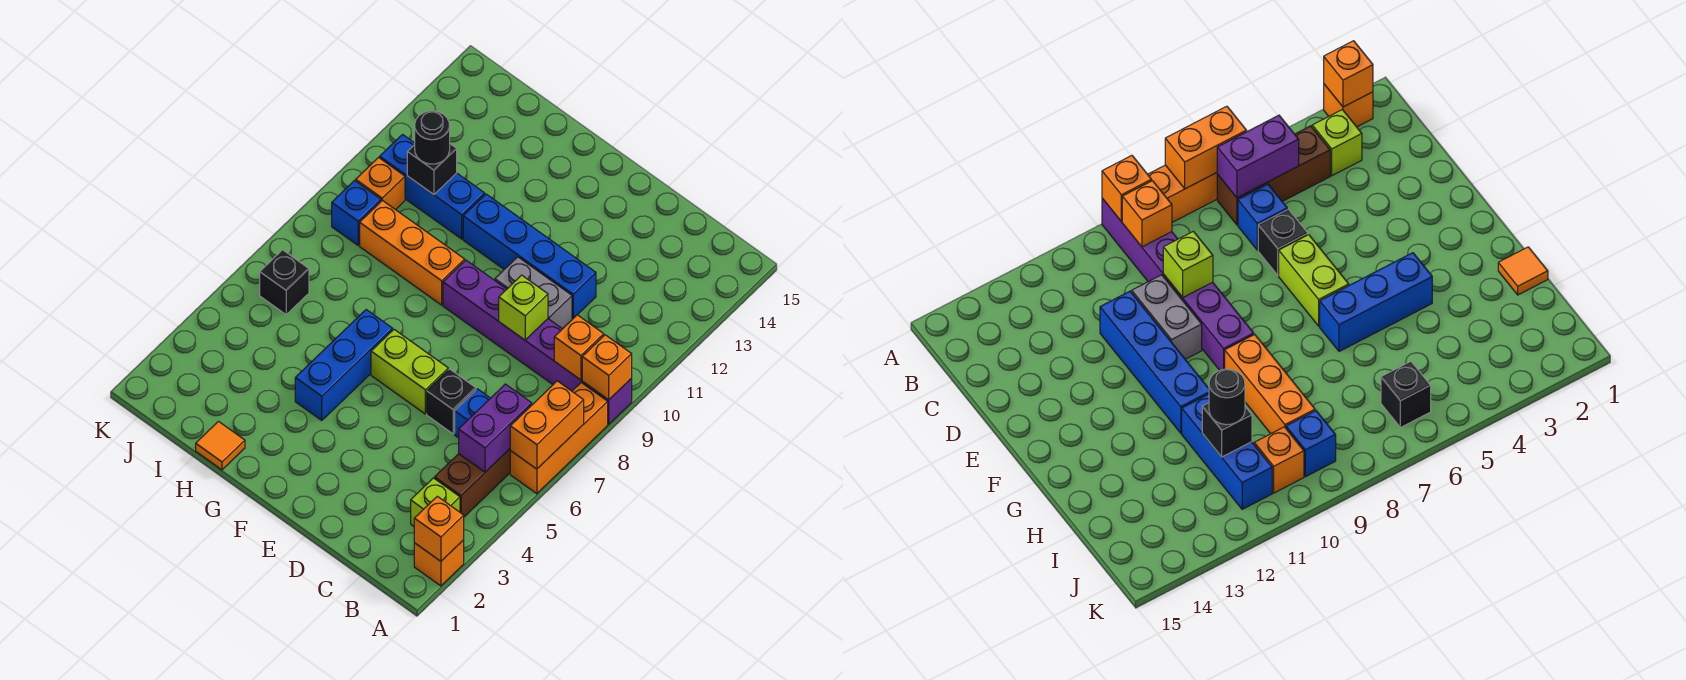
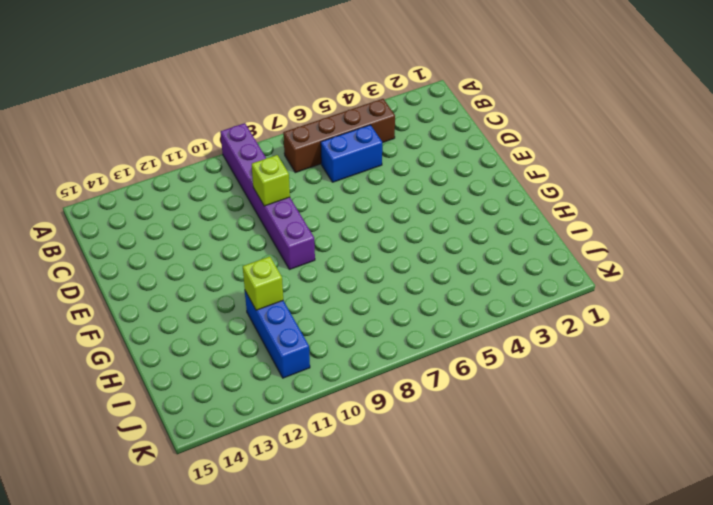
brown 1x4 brick [283,99,395,173] -> brown 1x3 brick [435,449,510,517]
blue 1x2 brick [321,125,382,182] -> blue 1x1 brick [455,389,490,438]
lime 1x1 brick [243,256,283,310] -> lime 1x1 brick moved to [411,478,460,526]
none -> orange 1x1 brick [414,540,464,586]
none -> orange 1x3 brick [510,383,608,494]
none -> black 1x1 brick [427,369,476,434]

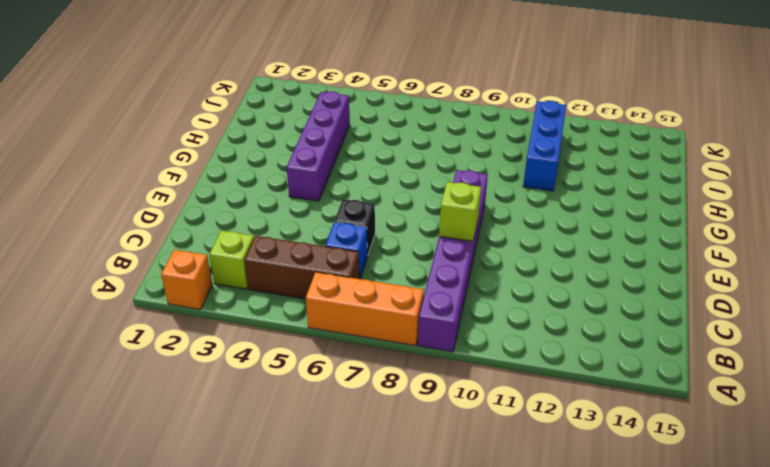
purple 1x4 brick [287,91,350,201] -> blue 1x3 brick [295,310,393,420]
none -> grey 1x2 brick [495,257,572,329]
none -> blue 1x4 brick [463,194,596,318]
none -> lime 1x2 brick [371,330,448,414]

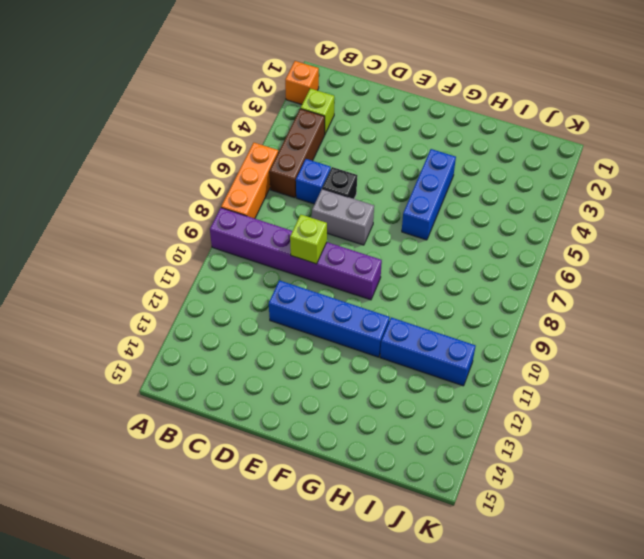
grey 1x2 brick [312,189,374,245] -> grey 1x2 brick moved to [495,257,572,329]
none -> lime 1x2 brick [371,330,448,414]
none -> orange 1x3 brick [360,200,465,305]
none -> orange 1x1 tile [196,421,245,470]

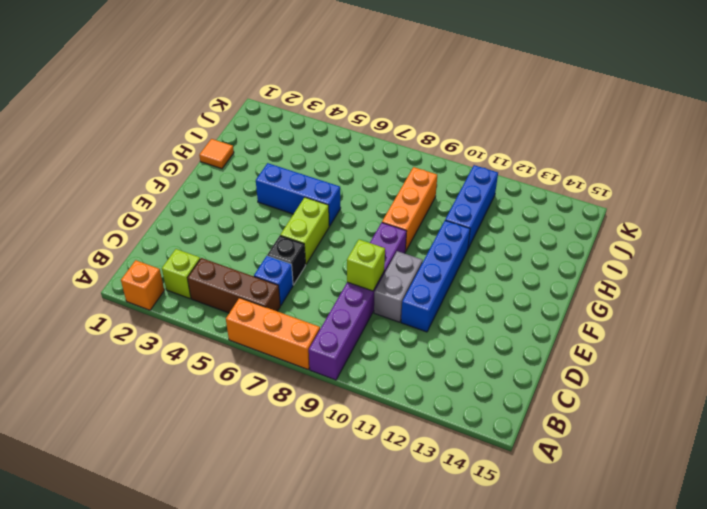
none -> black 1x1 brick [260,250,309,315]
none -> blue 1x1 brick [332,181,381,245]
none -> orange 1x1 brick [356,158,405,210]

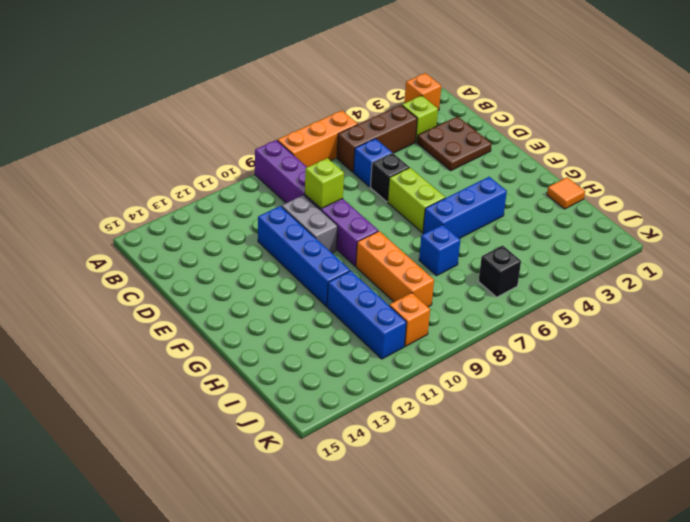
brown 2x2 plate [417,116,491,171] -> none
blue 1x1 brick [419,225,460,276] -> blue 1x1 brick moved to [332,181,381,245]
none -> orange 1x1 brick [414,496,464,561]
none -> orange 1x2 brick [510,381,584,469]
none -> orange 1x1 brick [582,335,632,400]

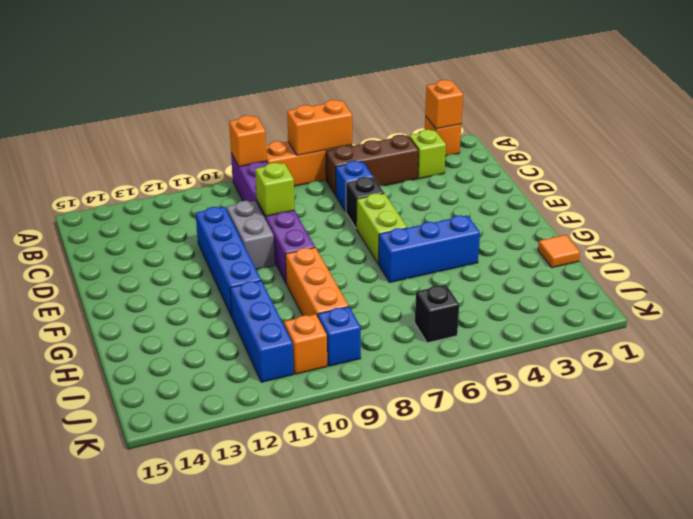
none -> purple 1x2 brick [459,384,532,472]
none -> orange 1x1 brick [554,315,604,380]
none -> black 1x1 brick [407,144,457,195]

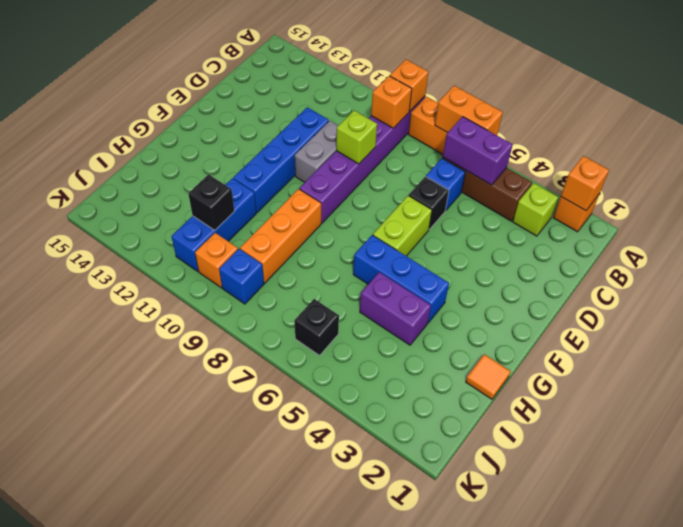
purple 1x2 brick [360,272,431,345] -> none
none -> black 1x1 round brick [415,111,450,164]

